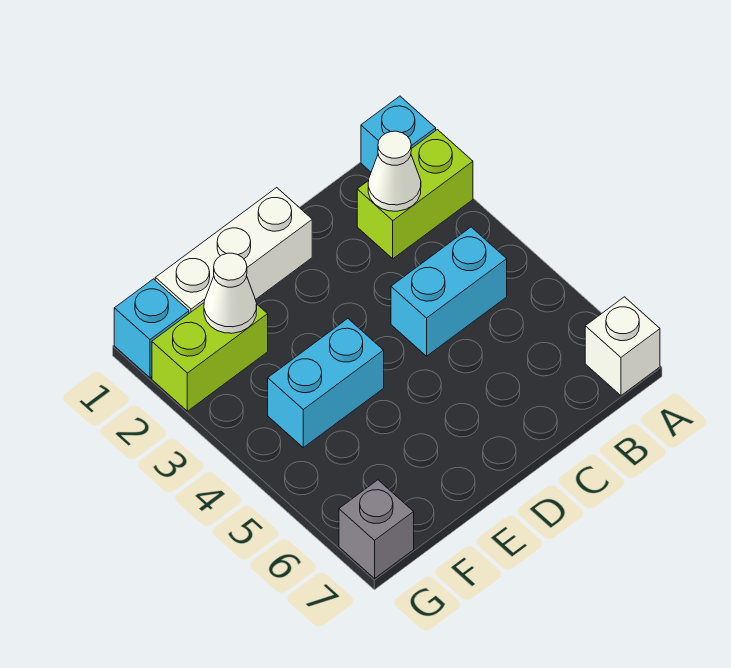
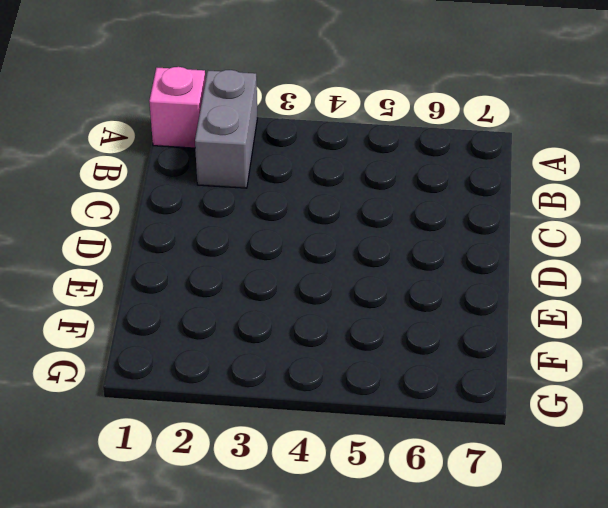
pink 1x1 brick [149,67,206,148] -> cyan 1x1 brick [361,96,436,172]
grey 1x2 brick [195,70,258,188] -> lime 1x2 brick [357,130,473,259]
none -> white 1x1 brick [585,297,660,395]
none -> cyan 1x2 brick [391,227,507,356]

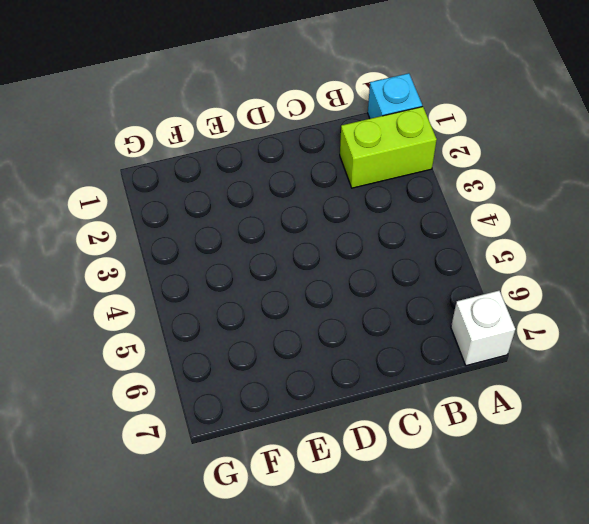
none -> cyan 1x2 brick [391,227,507,356]
none -> white 1x3 brick [155,188,312,313]

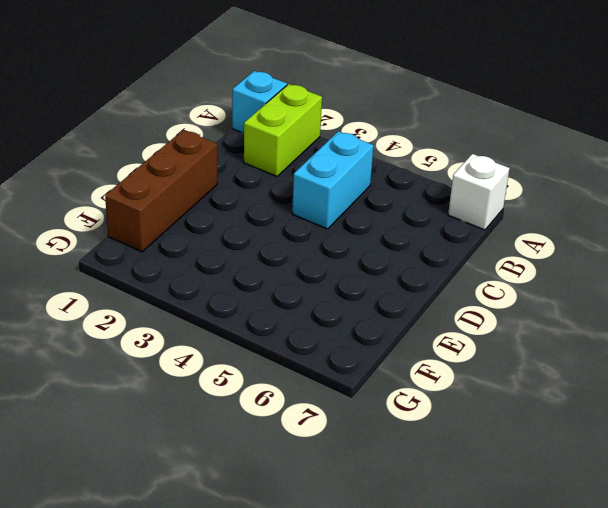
brown 1x3 brick [105,130,217,252] -> white 1x3 brick [155,188,312,313]
none -> cyan 1x2 brick [268,319,384,448]
none -> lime 1x2 brick [152,303,268,411]

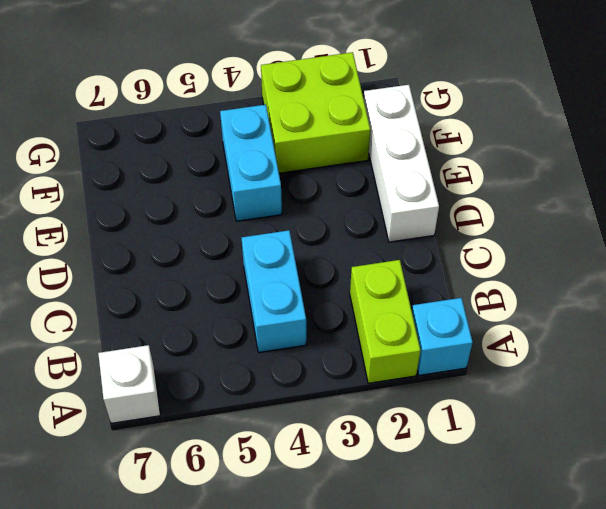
lime 2x2 brick [261,52,370,173] -> lime 1x2 brick [152,303,268,411]
none -> cyan 1x1 brick [114,279,189,378]
none -> grey 1x1 brick [339,480,414,578]

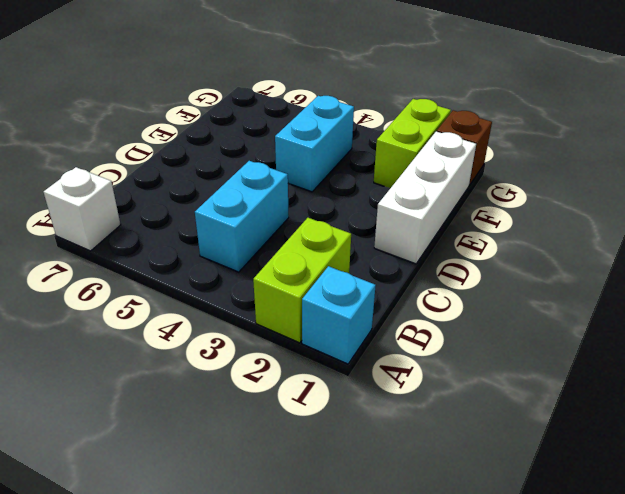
brown 1x1 brick [437,110,492,186] -> cyan 1x1 brick [114,279,189,378]
none -> grey 1x1 brick [339,480,414,578]
none -> white 1x1 cone [368,131,421,211]

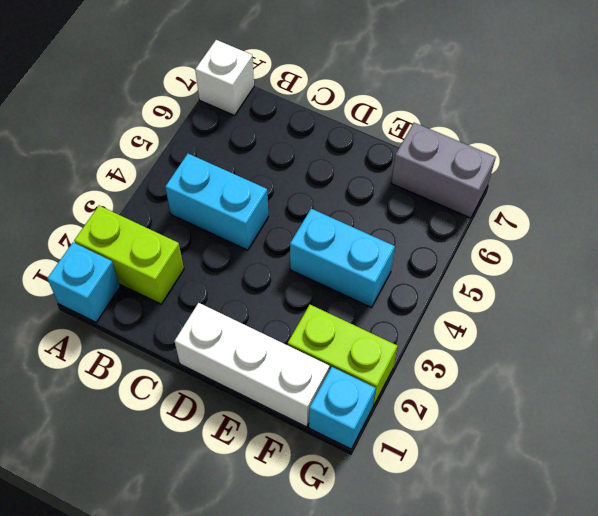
grey 1x2 brick [391,123,496,218] -> grey 1x1 brick [339,480,414,578]
none -> white 1x1 cone [368,131,421,211]
none -> white 1x1 cone [204,253,257,333]

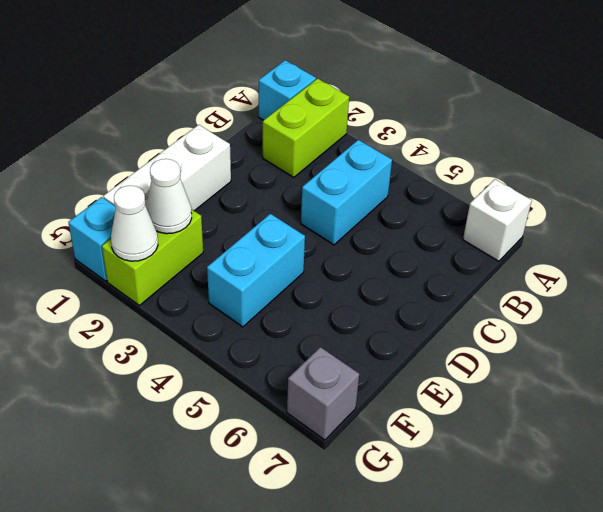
white 1x1 cone [111,185,158,261] -> white 1x1 cone moved to [368,131,421,211]

